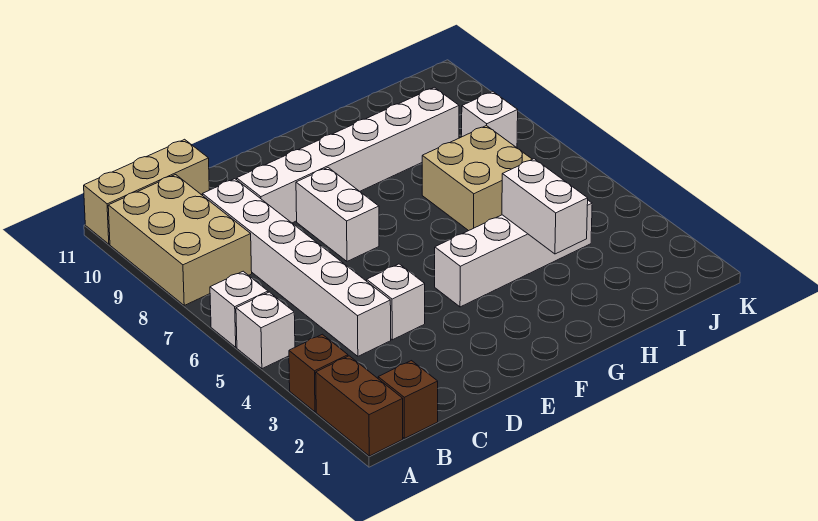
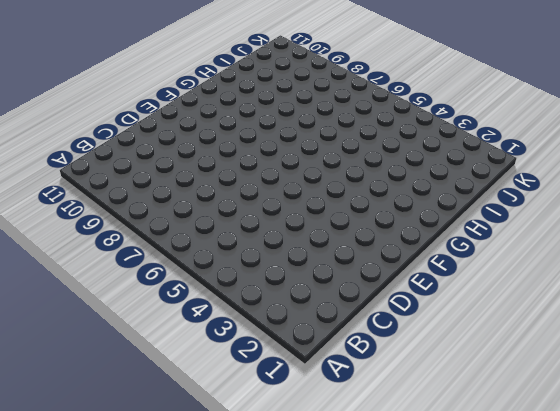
none -> brown 1x2 brick [316,356,403,456]
none -> brown 1x1 brick [289,334,348,412]
none -> white 1x1 brick [236,292,295,369]

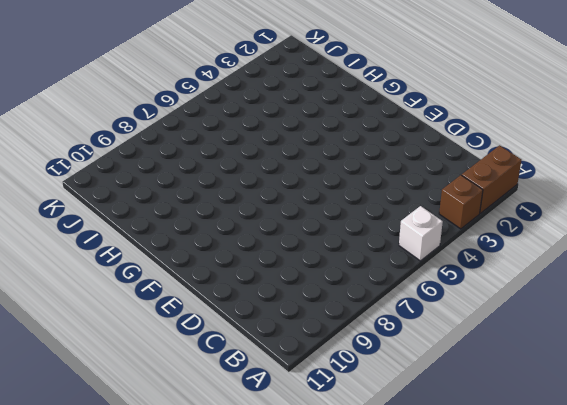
none -> white 1x1 brick [210,271,268,347]
none -> tan 2x3 brick [108,175,252,305]
none -> tan 1x3 brick [84,139,209,244]

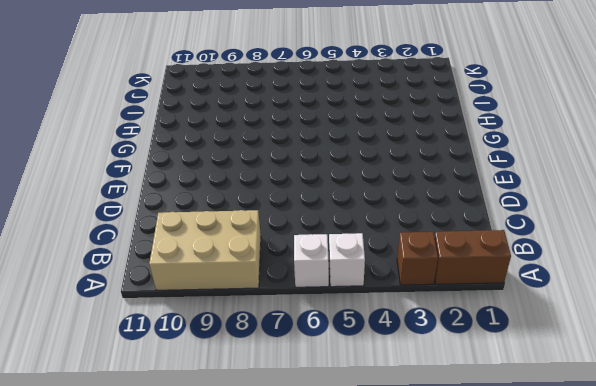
none -> tan 1x3 brick [84,139,209,244]
none -> brown 1x1 brick [378,361,438,438]
none -> white 1x6 brick [202,179,391,356]

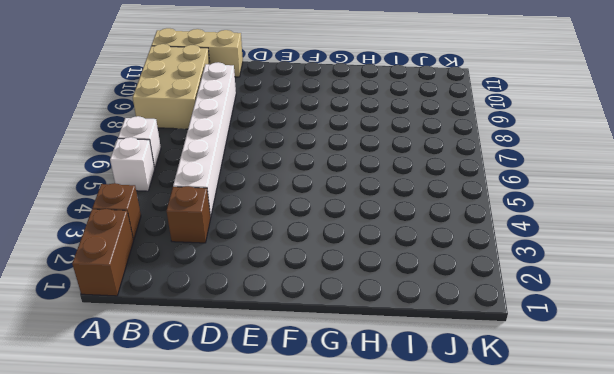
brown 1x1 brick [166,186,211,243] -> brown 1x1 brick moved to [378,361,438,438]
none -> white 1x1 brick [367,264,425,340]
none -> white 1x6 brick [237,87,459,223]
none -> white 1x2 brick [296,168,379,261]

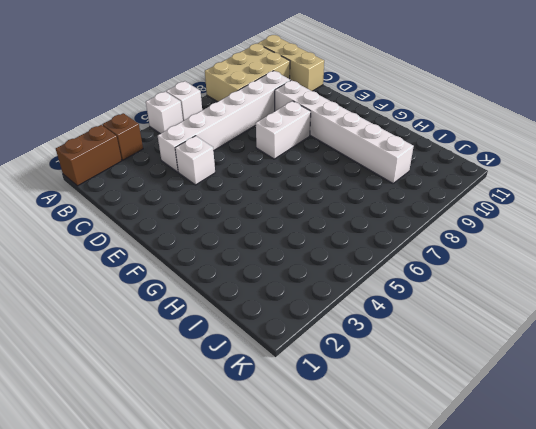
none -> brown 1x1 brick [378,361,438,438]
none -> white 1x4 brick [435,200,592,307]
none -> tan 2x2 brick [422,126,532,231]

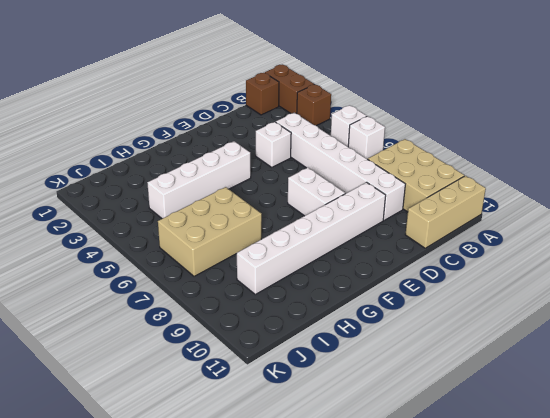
tan 2x3 brick [158,187,262,276] -> tan 2x2 brick [422,126,532,231]
none -> white 1x1 brick [462,91,518,148]
none -> white 1x2 brick [502,159,588,254]

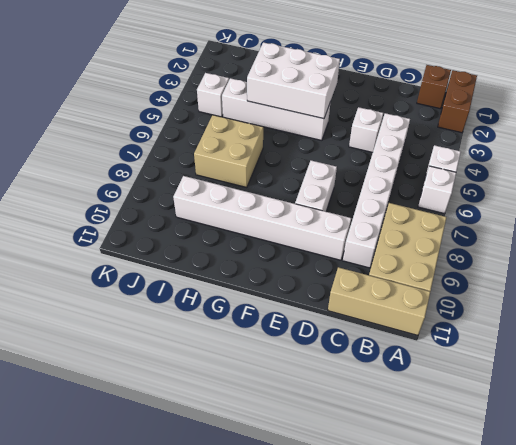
white 2x3 brick [247,42,340,119] -> white 1x2 brick [502,159,588,254]
white 1x1 brick [197,73,229,117] -> white 1x1 brick moved to [462,91,518,148]
none -> brown 1x1 brick [289,334,348,412]

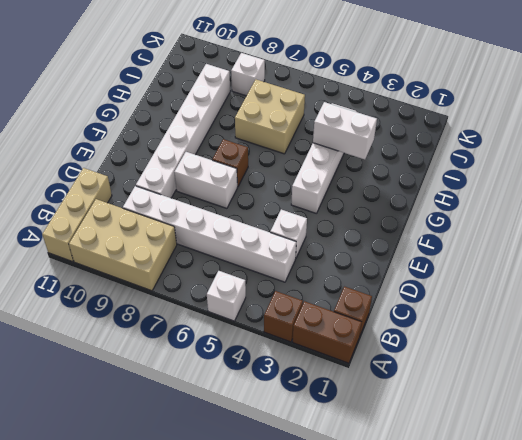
brown 1x1 brick [212,139,248,187] -> none
none -> white 1x1 brick [210,271,268,347]

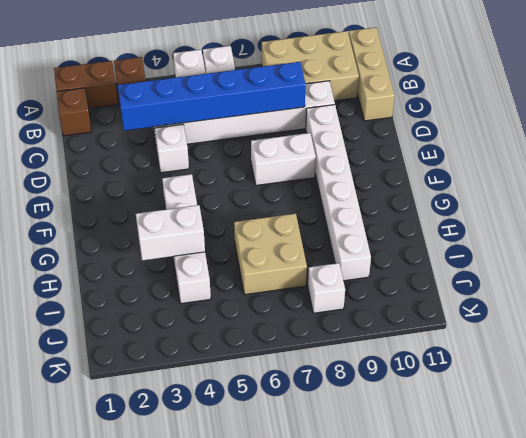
blue 1x6 brick [118,62,306,131] -> none

